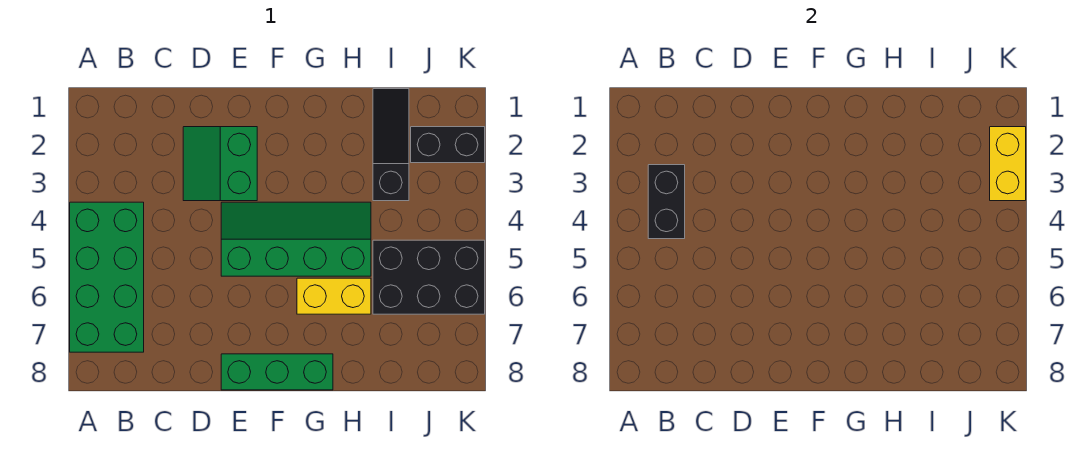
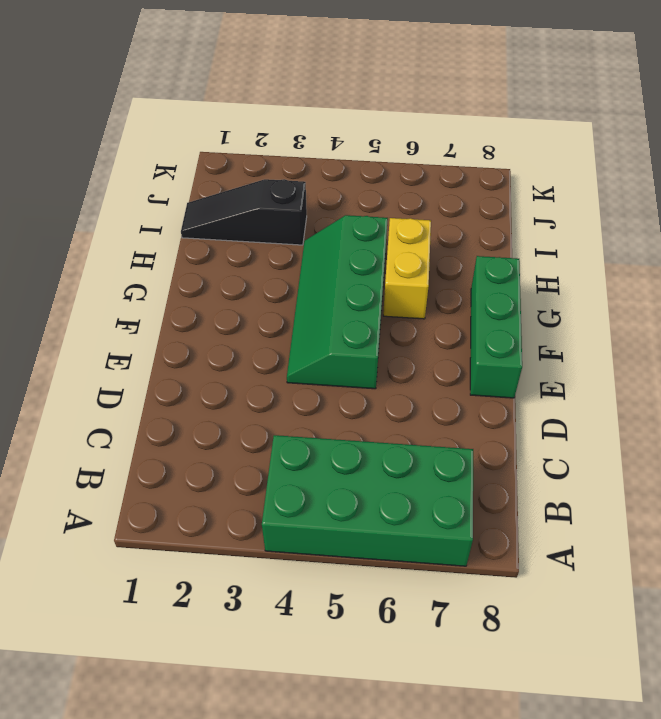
none -> green 2x2 slope [183,127,257,201]
none -> black 2x3 brick [373,240,485,314]

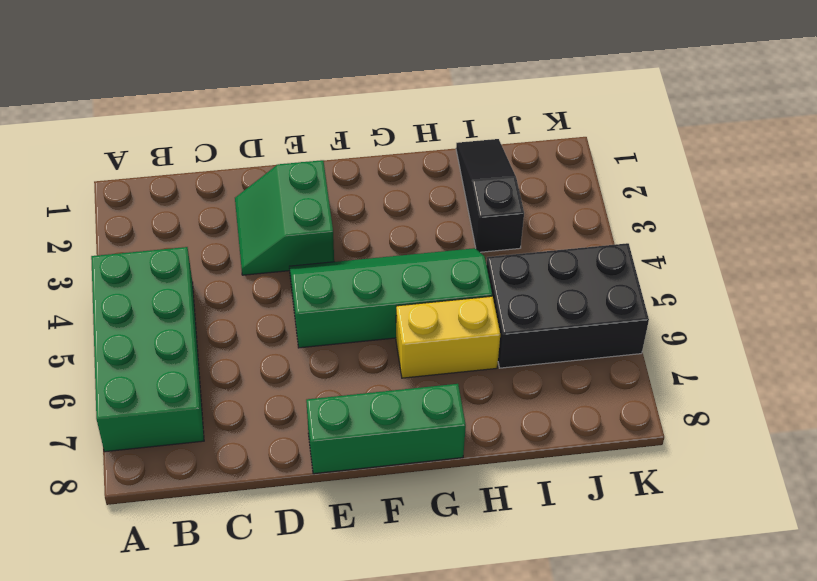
none -> black 1x2 brick [411,127,485,163]
none -> black 1x2 brick [648,165,685,239]

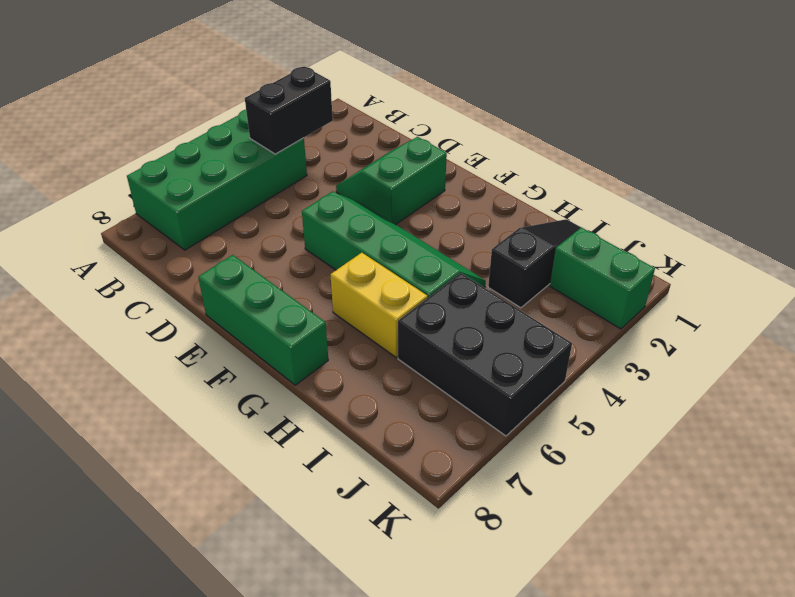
green 1x2 brick [550,227,655,329] -> black 1x2 brick [411,127,485,163]
none -> yellow 1x2 brick [990,127,1026,201]

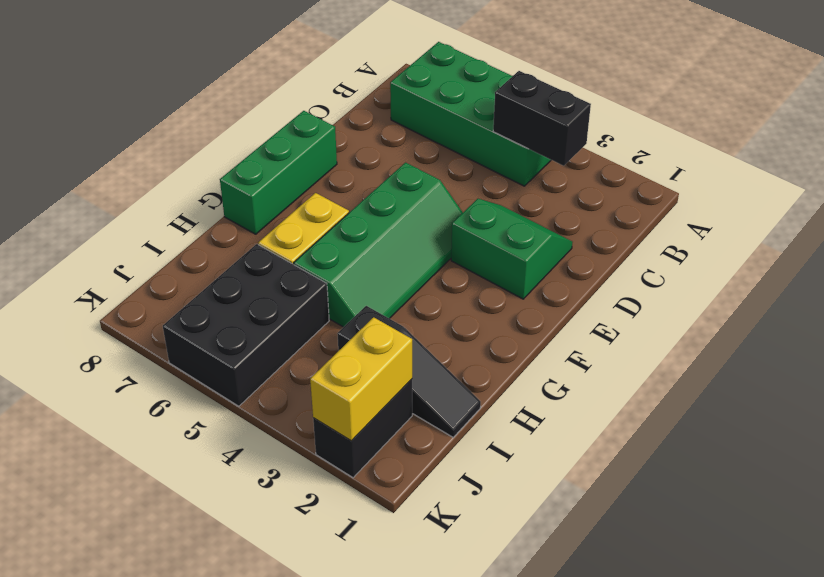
yellow 1x2 brick [310,317,412,441] -> yellow 1x2 brick turned to [990,127,1026,201]

